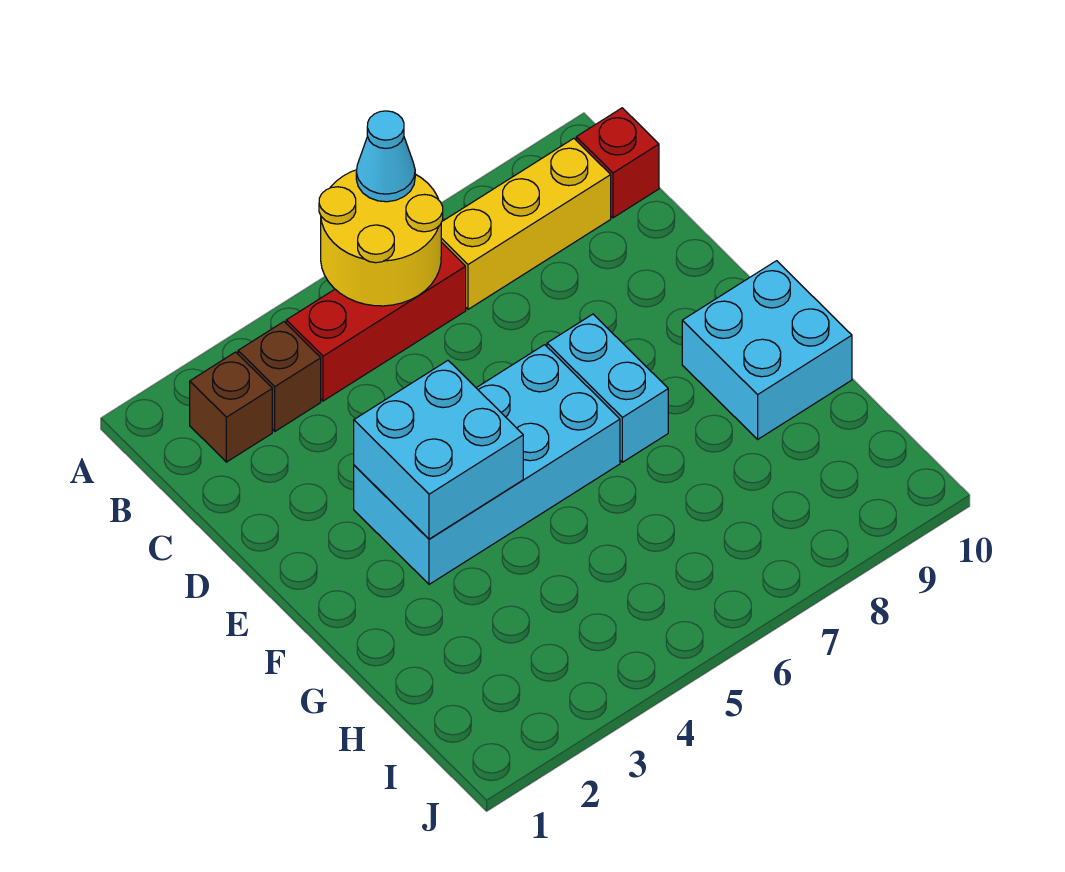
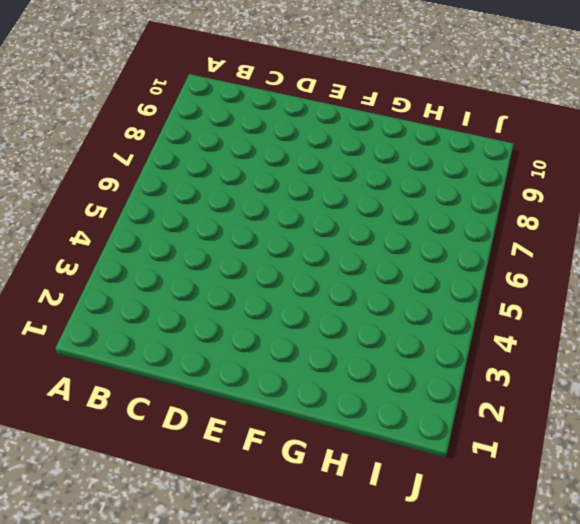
none -> brown 1x1 brick [190,352,272,462]
none -> brown 1x1 brick [238,322,321,431]

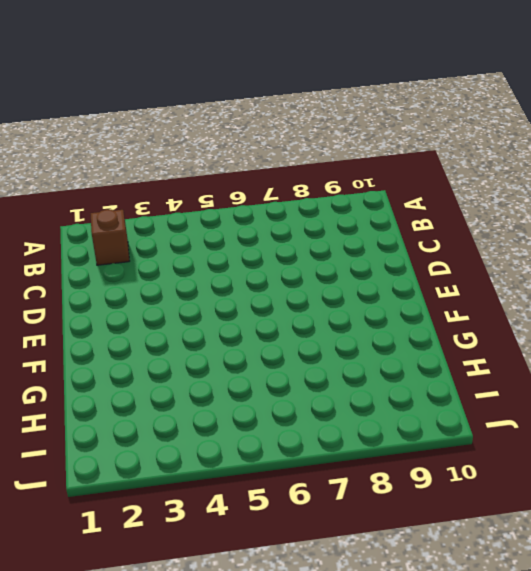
none -> brown 1x1 brick [238,322,321,431]
none -> red 1x3 brick [286,242,466,401]

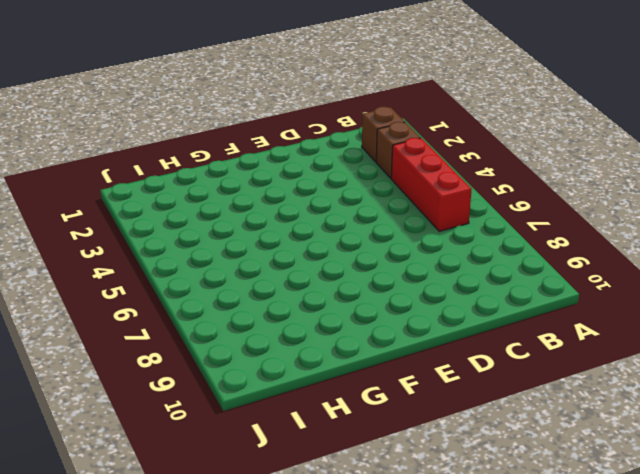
none -> yellow 1x3 brick [441,138,611,309]
none -> red 1x1 brick [576,108,659,218]

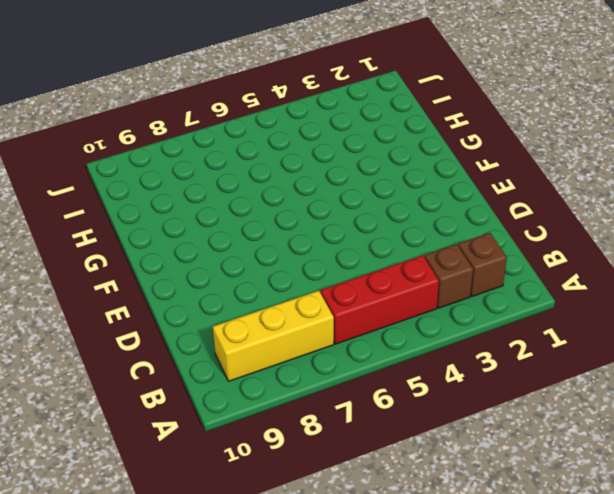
none -> red 1x1 brick [576,108,659,218]
none -> cyan 2x4 brick [354,345,620,584]

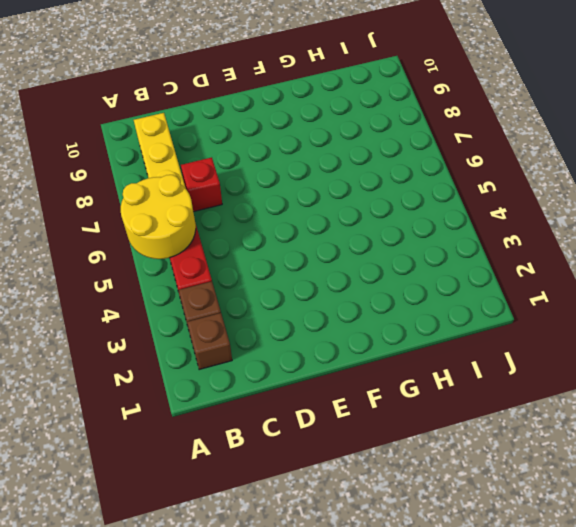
red 1x1 brick [181,157,222,212] -> red 1x1 brick moved to [576,108,659,218]
none -> cyan 2x4 brick [354,345,620,584]
none -> cyan 1x2 brick [547,314,668,462]

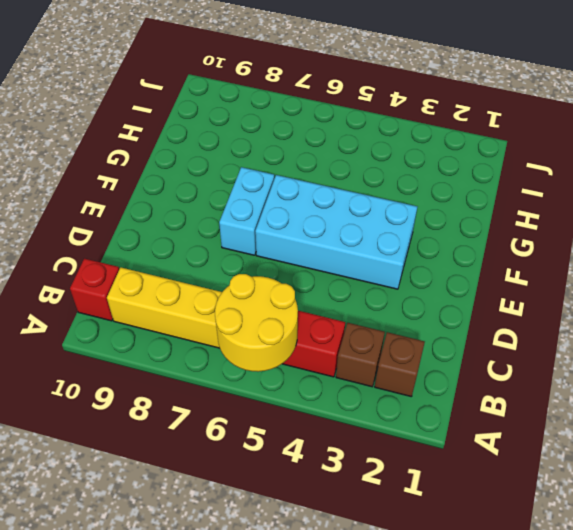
none -> cyan 2x2 brick [682,261,852,439]
none -> cyan 2x2 brick [354,361,523,539]

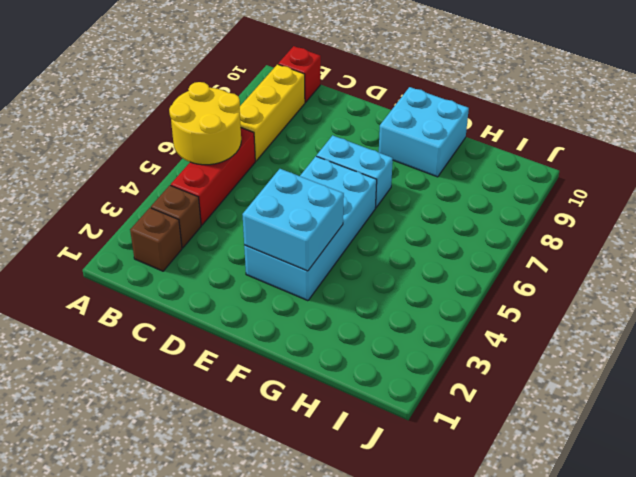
none -> cyan 1x1 cone [356,111,415,202]

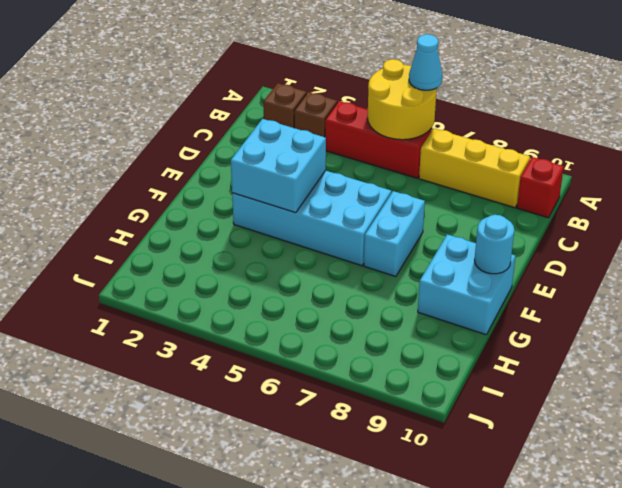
cyan 1x1 round brick [475,215,514,274] -> none

